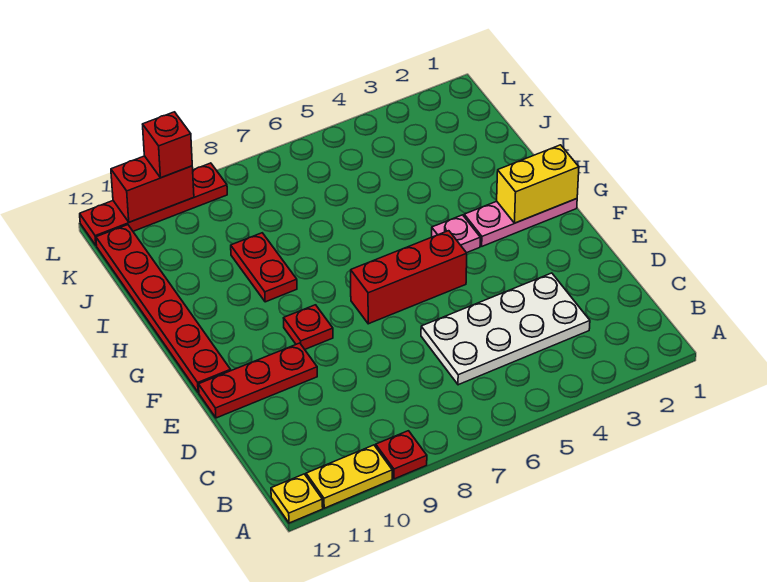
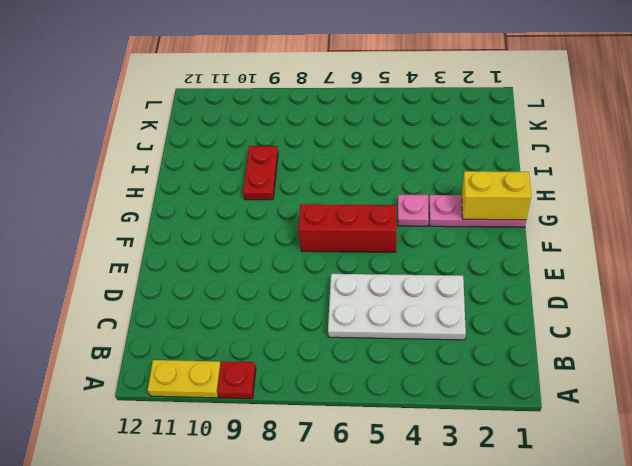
none -> yellow 1x1 plate [271,474,323,523]
none -> red 1x3 plate [199,343,317,418]
none -> red 1x1 plate [284,305,333,349]

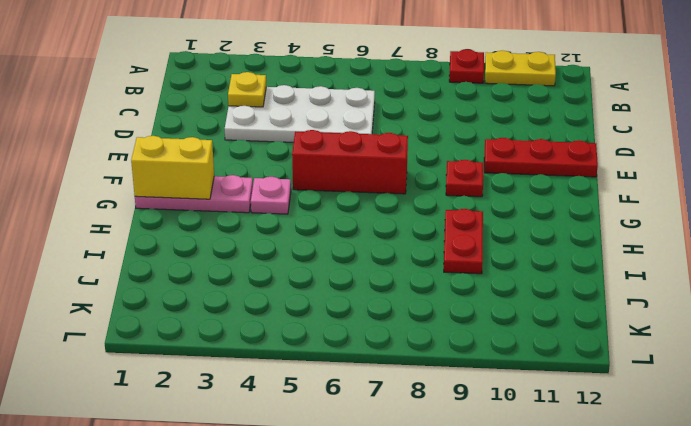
yellow 1x1 plate [228,72,266,107] -> yellow 1x1 plate moved to [271,474,323,523]
none -> red 1x6 plate [96,225,231,393]
none -> red 1x4 plate [80,163,227,246]
none -> red 1x2 brick [111,156,194,222]

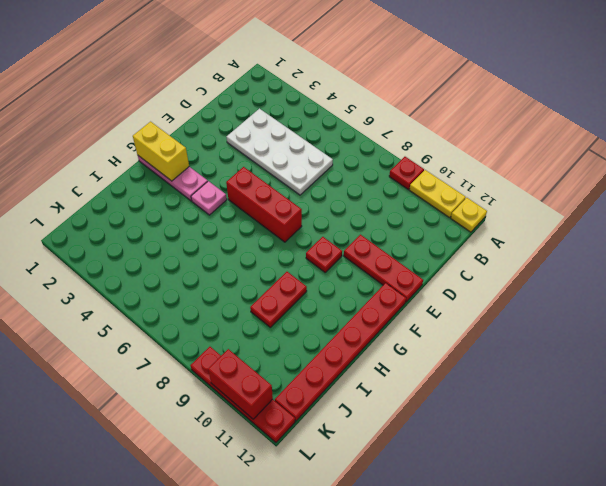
none -> red 1x1 brick [143,112,192,178]

